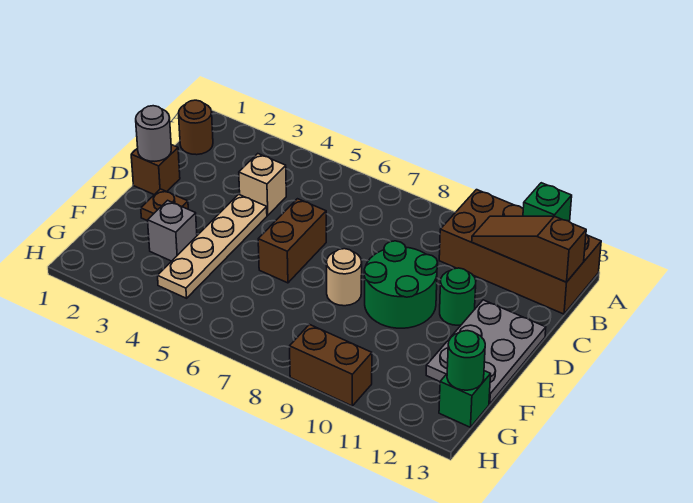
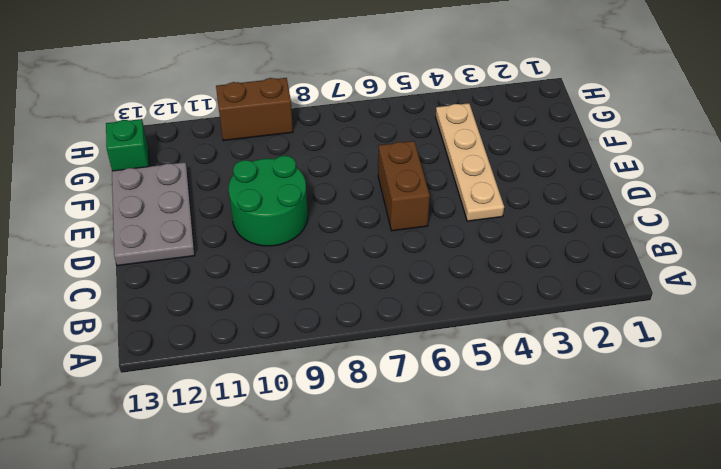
none -> brown 2x4 brick [439,190,601,314]
none -> brown 1x1 round brick [179,100,213,155]
none -> tan 1x1 brick [239,154,286,215]

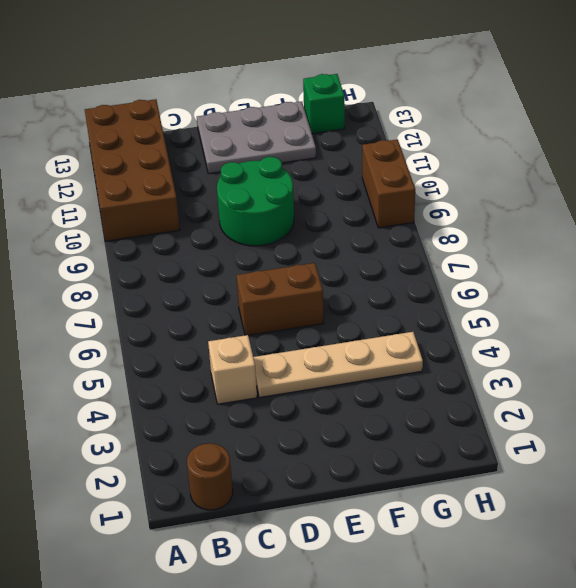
none -> brown 1x1 brick [131,145,180,195]
none -> green 1x1 round brick [440,268,476,325]
none -> brown 1x1 plate [141,189,188,221]

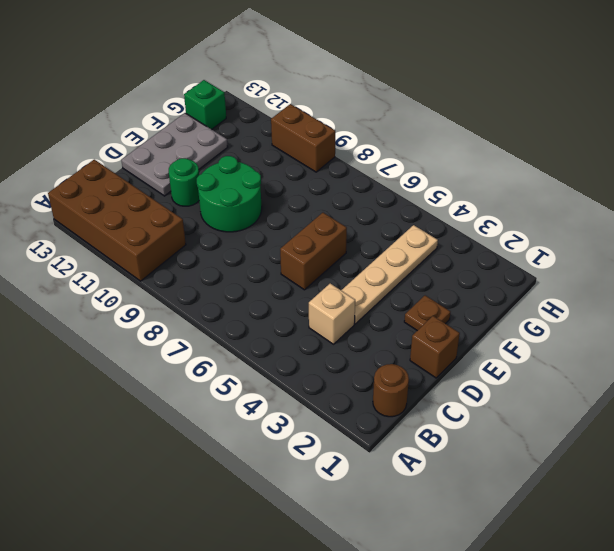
none -> tan 1x1 round brick [326,249,362,306]
none -> grey 1x1 brick [148,200,197,261]
none -> green 1x1 brick [523,183,572,222]

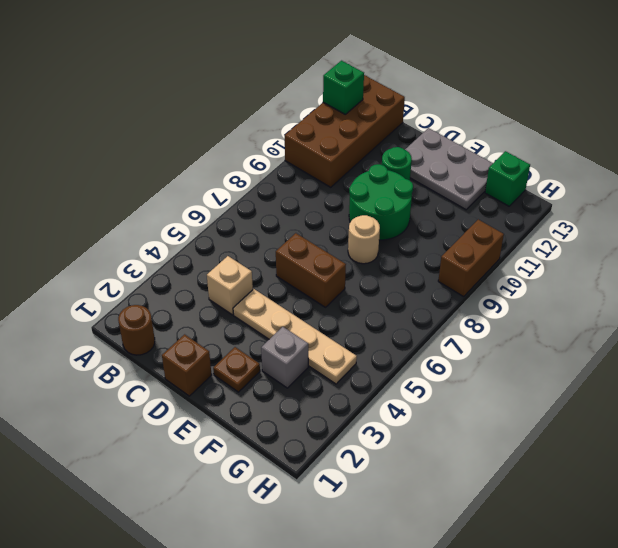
none -> brown 1x3 slope [472,216,586,282]
none -> grey 1x1 round brick [136,106,171,161]
none -> green 1x1 round brick [447,331,485,390]

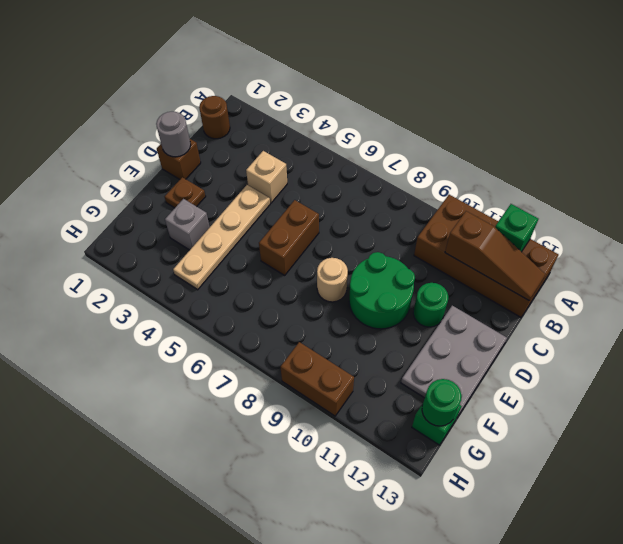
brown 1x3 slope [445,211,545,300] -> brown 1x3 slope turned to [472,216,586,282]

